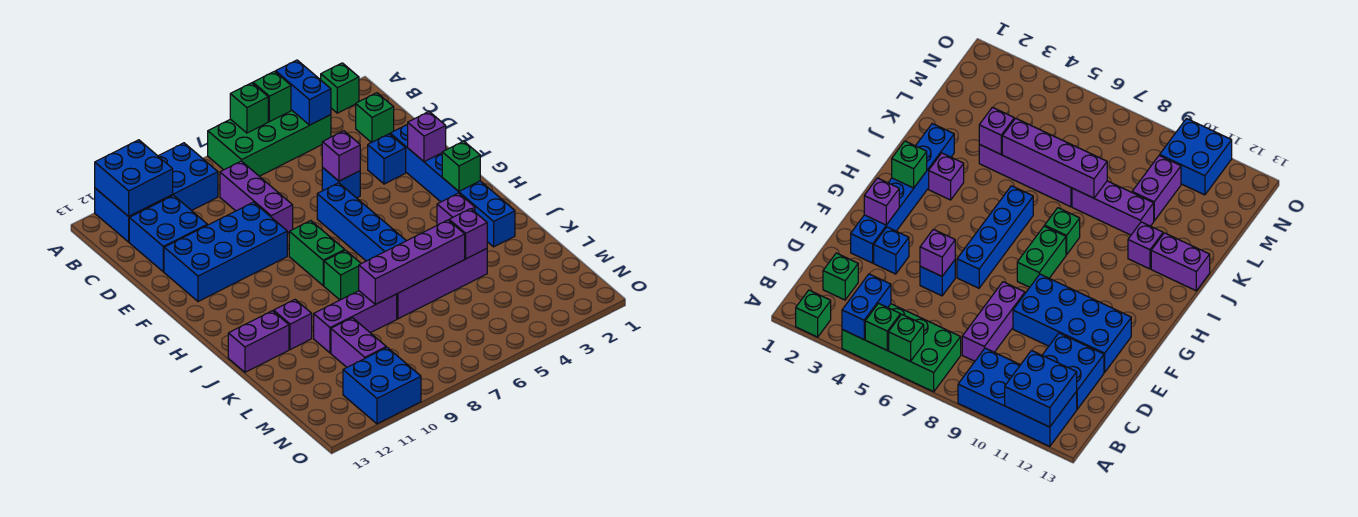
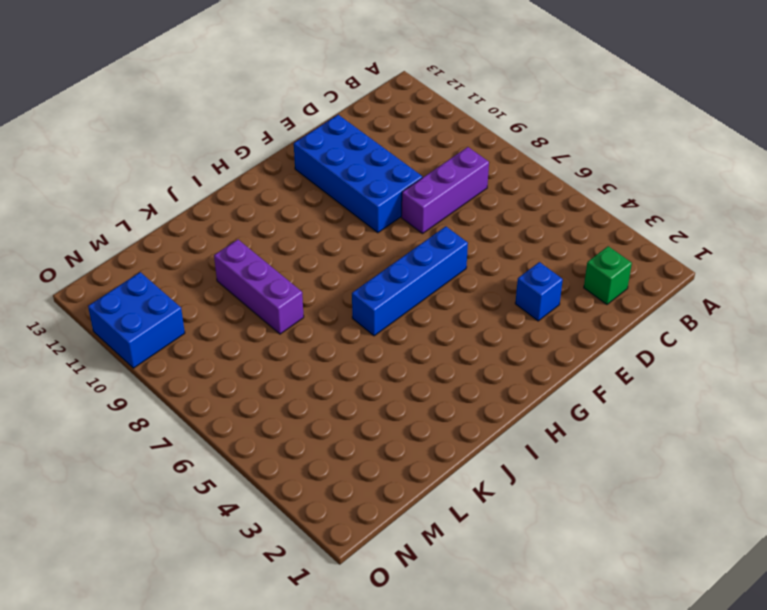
none -> green 1x1 brick [321,63,359,113]
none -> green 2x4 brick [208,110,331,176]
none -> blue 2x4 brick [95,143,218,242]

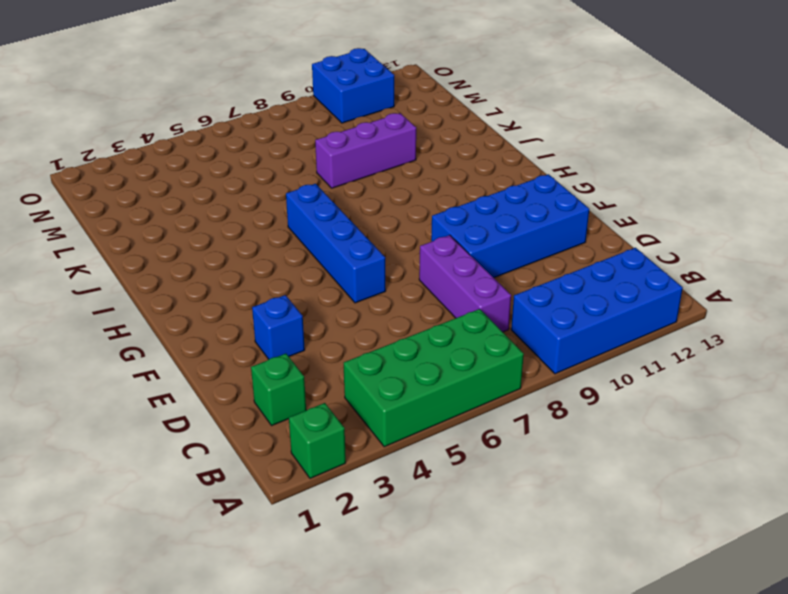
none -> blue 2x2 brick [129,195,207,272]
none -> blue 1x6 brick [390,125,515,247]
none -> blue 1x1 brick [322,167,360,198]

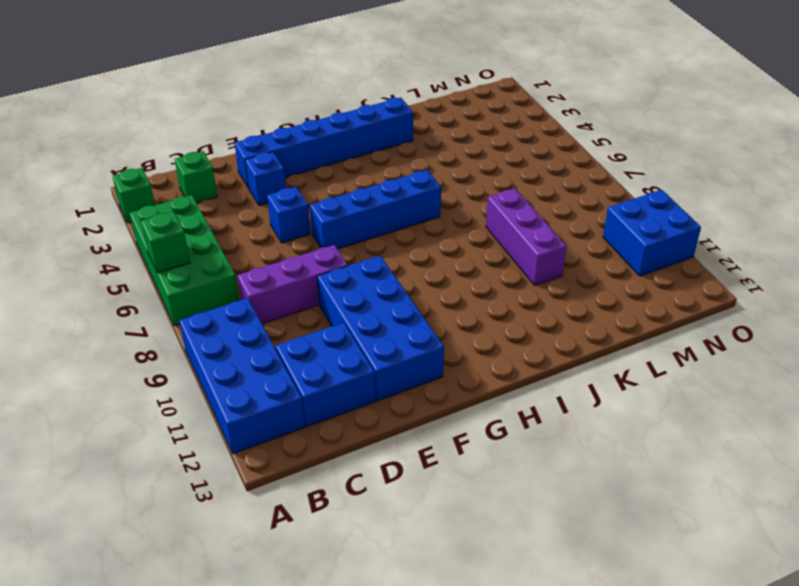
none -> green 1x2 brick [289,221,345,286]
none -> purple 1x1 brick [437,193,475,225]
none -> green 1x1 brick [324,250,361,300]

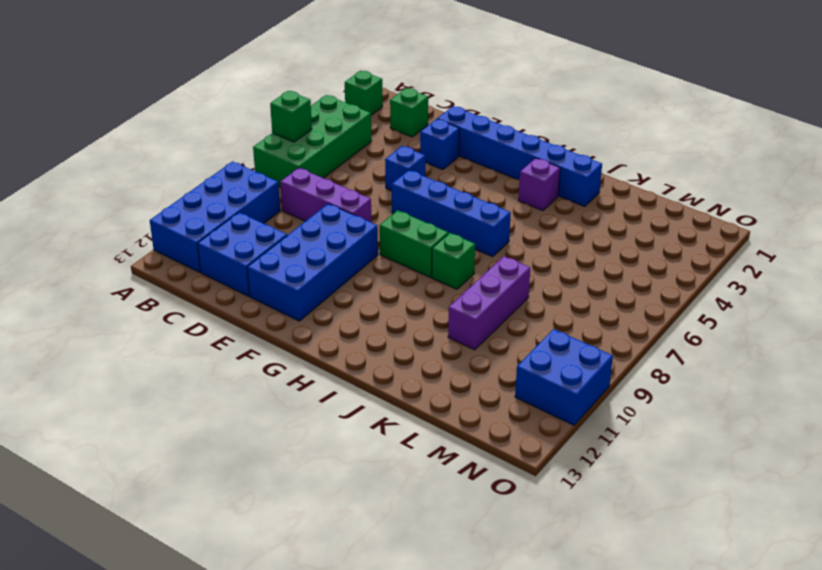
none -> purple 1x1 brick [274,300,312,350]
none -> purple 1x2 brick [228,311,289,372]
none -> purple 1x4 brick [397,249,487,319]

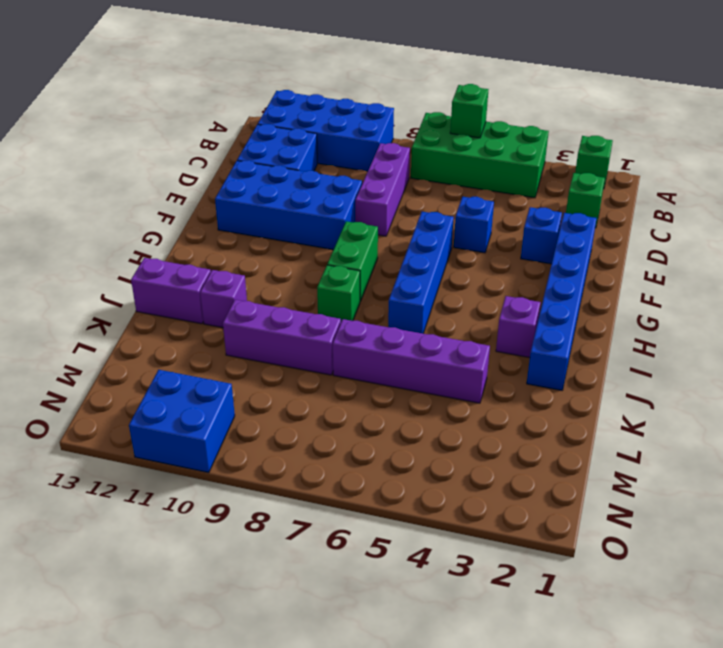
none -> purple 1x2 brick [331,318,386,367]
none -> blue 1x2 brick [276,60,331,125]
none -> green 1x1 brick [253,71,291,122]

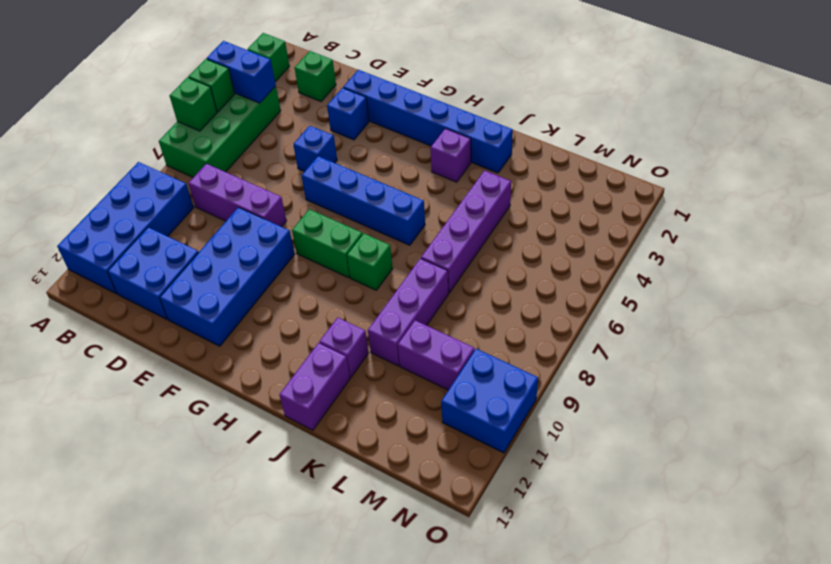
none -> blue 2x2 brick [95,140,173,216]
none -> purple 1x1 brick [322,131,360,181]
none -> purple 1x1 brick [407,112,446,162]

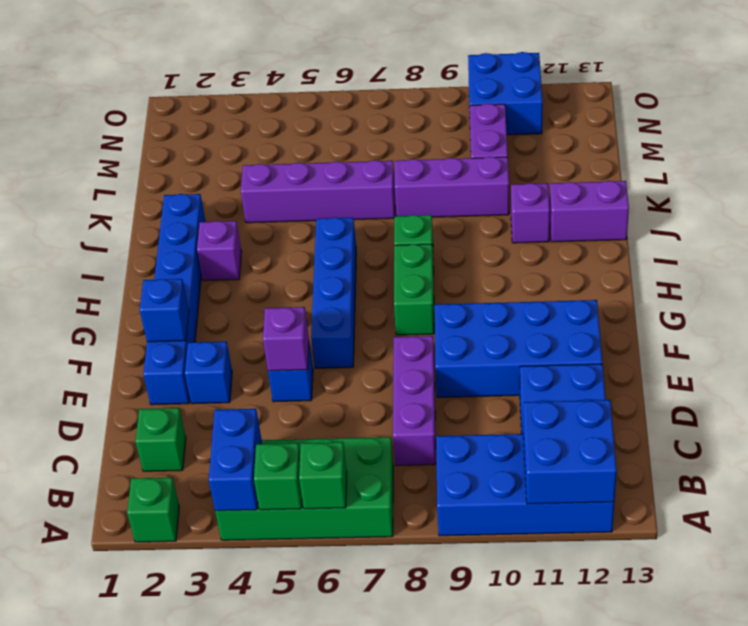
blue 1x1 brick [140,279,189,342] -> purple 1x1 brick [407,112,446,162]
none -> green 1x1 brick [442,141,480,191]
none -> purple 1x1 brick [449,209,487,259]
none -> purple 1x4 brick [359,220,465,305]

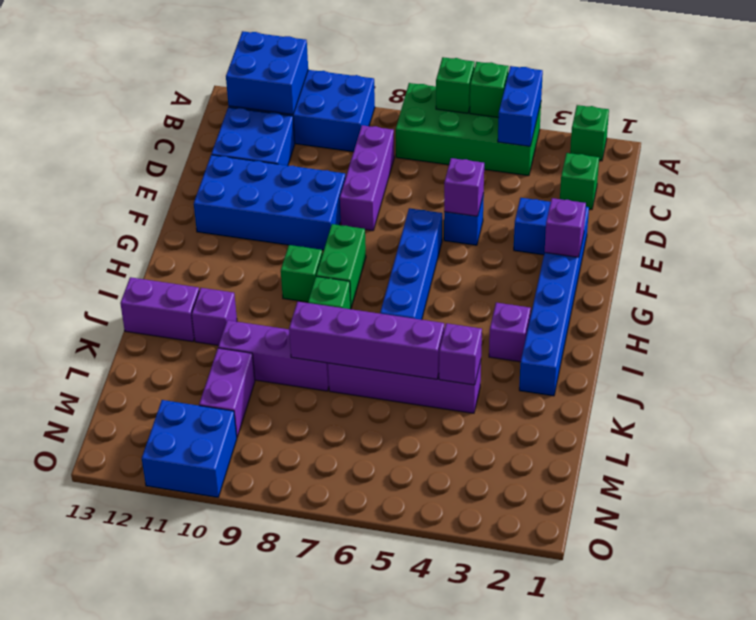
green 1x1 brick [281,245,322,302] -> green 1x1 brick moved to [442,141,480,191]

